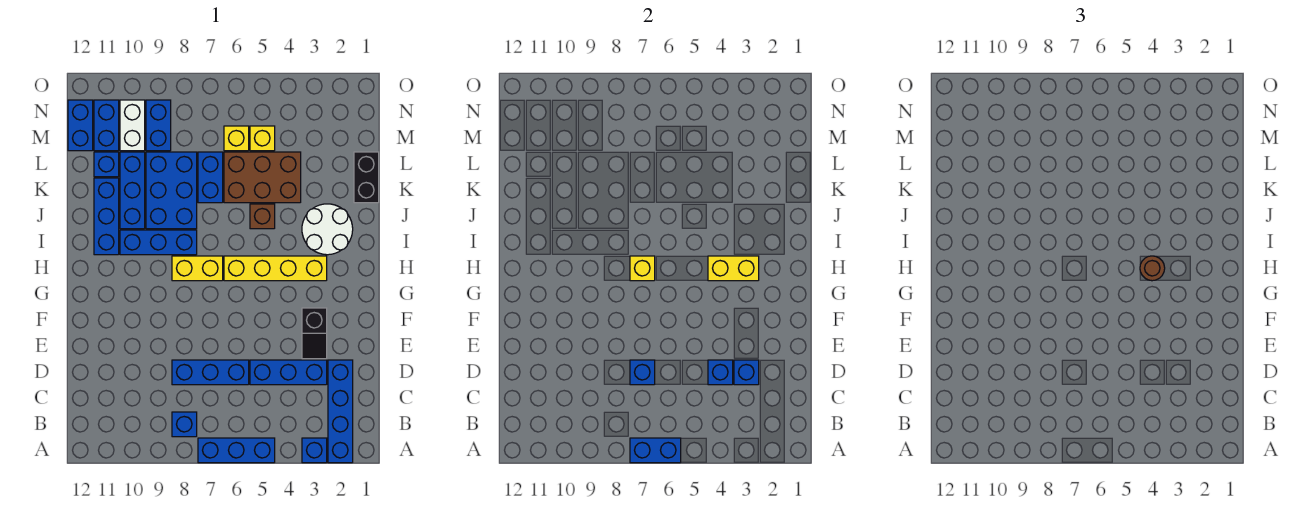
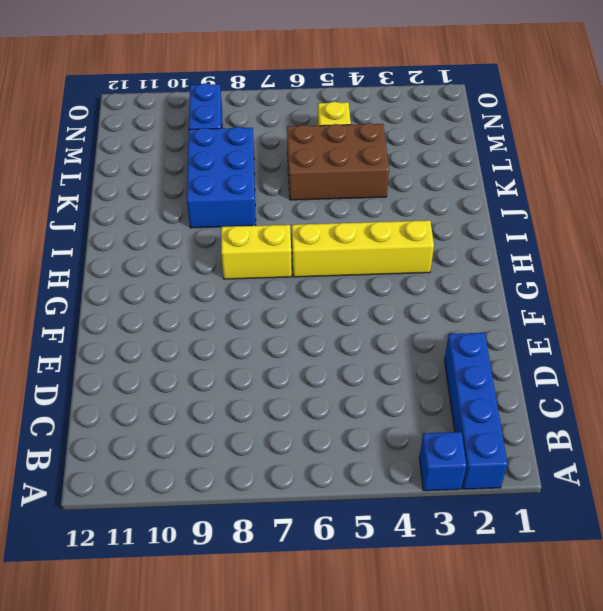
none -> blue 1x3 brick [198,438,275,463]
none -> blue 1x1 brick [172,412,197,437]
none -> blue 1x3 brick [250,360,327,385]
none -> blue 1x3 brick [172,360,249,385]

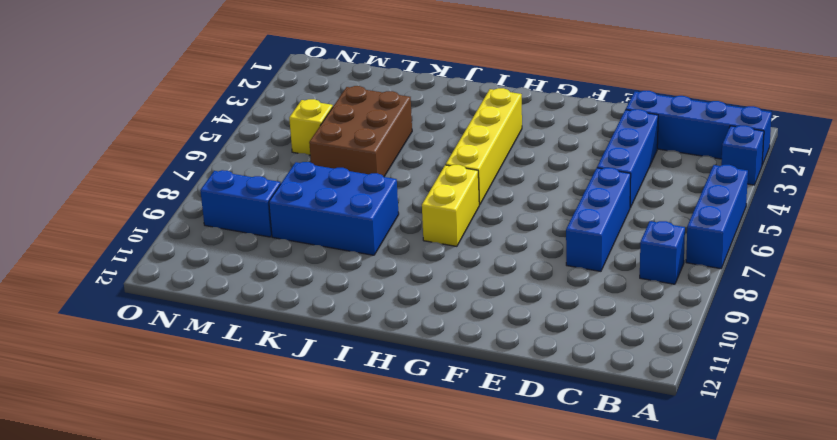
none -> black 1x2 slope [302,308,327,359]
none -> white 2x2 round brick [302,204,353,255]
none -> blue 1x3 brick [120,230,197,255]
none -> blue 1x3 brick [94,178,119,255]

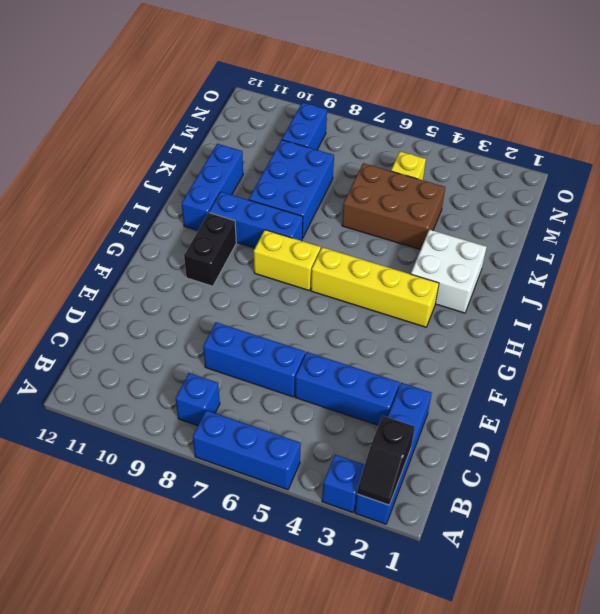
black 1x2 slope [357,416,415,505] -> black 1x2 slope moved to [302,308,327,359]
black 1x2 brick [184,213,236,286] -> black 1x2 brick moved to [354,152,379,203]
white 2x2 brick [411,230,486,313] -> white 2x2 round brick [302,204,353,255]
none -> brown 1x1 brick [250,204,275,229]
none -> blue 1x3 brick [120,152,145,229]
none -> blue 1x2 brick [198,152,223,203]
none -> blue 1x1 brick [94,152,119,177]

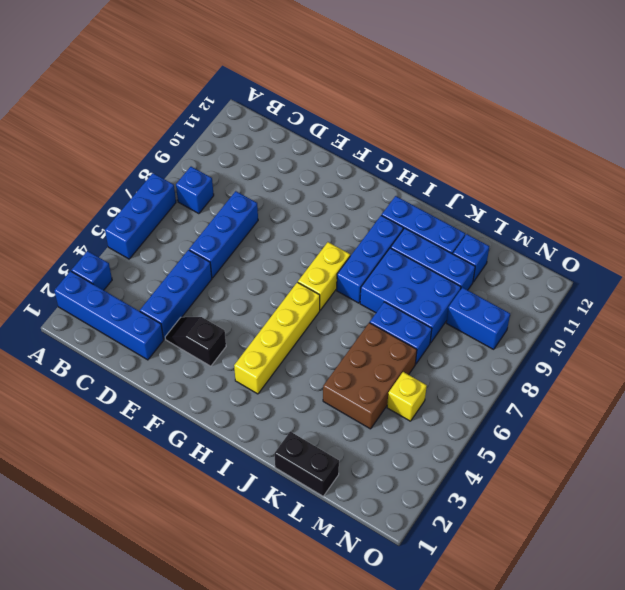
none -> white 2x2 round brick [302,204,353,255]
none -> brown 1x1 brick [250,204,275,229]
none -> yellow 1x1 brick [224,126,249,151]
none -> white 1x2 brick [120,100,145,151]

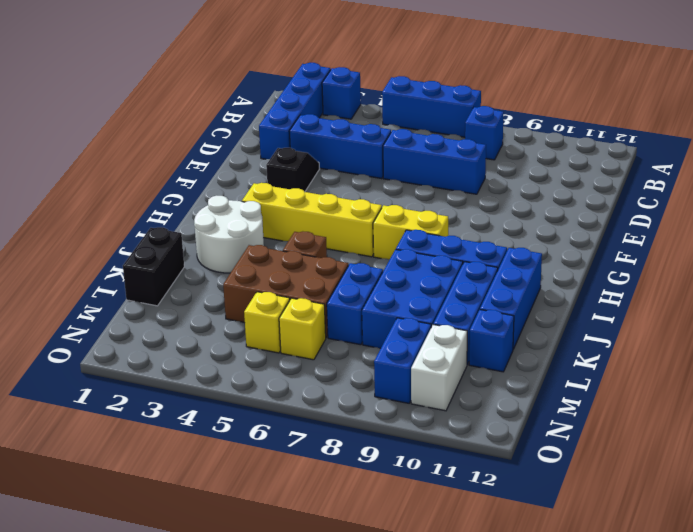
none -> blue 1x2 brick [94,100,119,151]
none -> blue 1x2 brick [68,100,93,151]
none -> blue 1x2 brick [630,438,681,463]
none -> blue 1x1 brick [734,360,759,385]

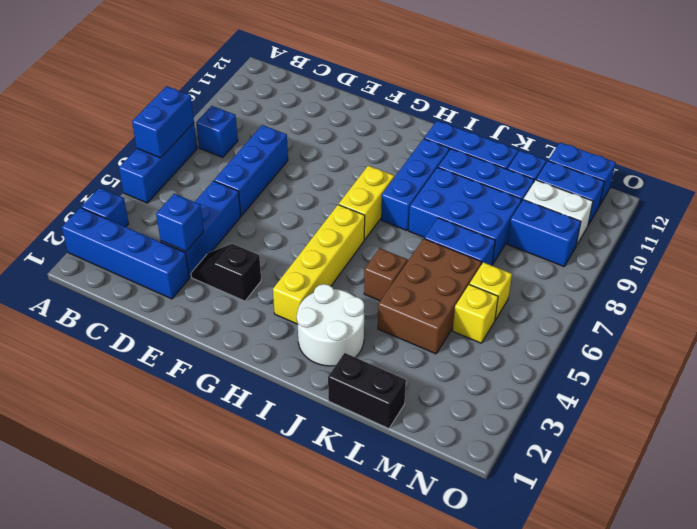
none -> blue 1x1 brick [708,360,733,385]
none -> blue 1x1 brick [630,360,655,385]
none -> yellow 1x2 brick [708,256,759,281]
none -> yellow 1x1 brick [630,256,655,281]

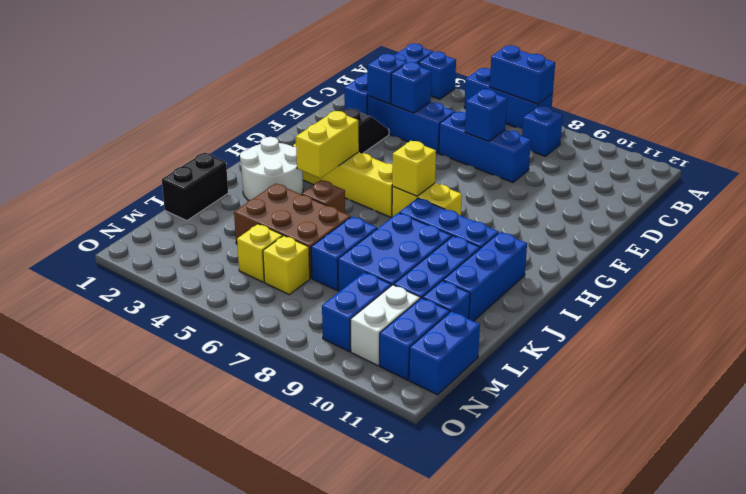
yellow 1x2 brick [296,111,359,178] -> yellow 1x2 brick turned to [708,256,759,281]
none -> brown 1x1 round brick [1140,256,1165,281]

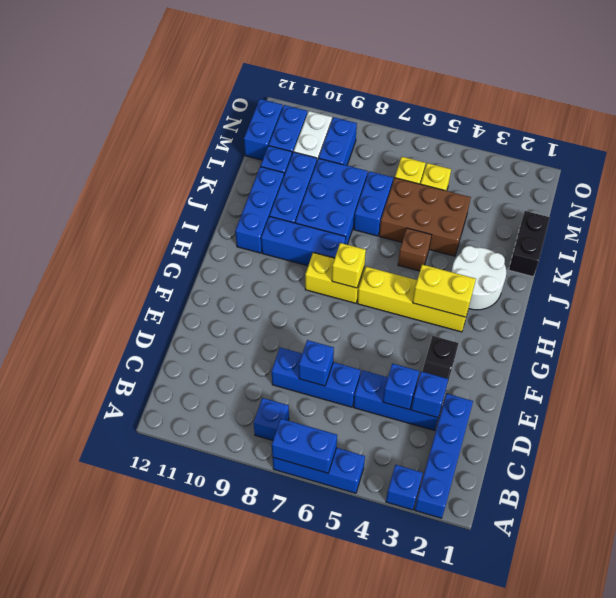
none -> brown 1x1 round brick [1140,256,1165,281]

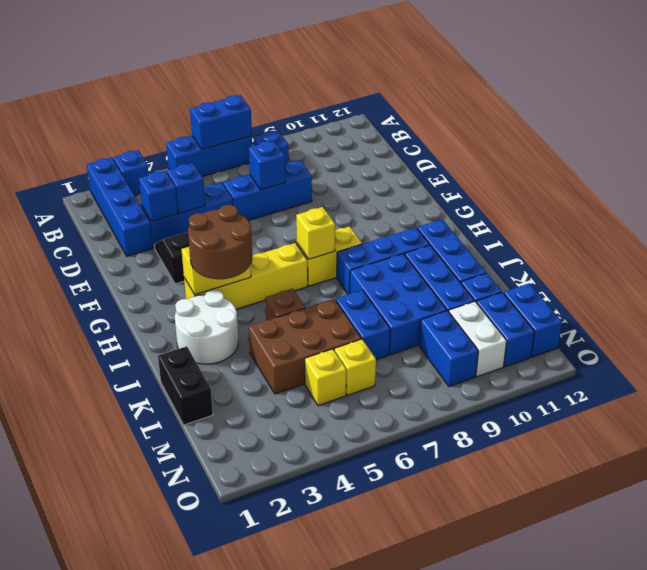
brown 2x2 round brick [188,205,252,279] -> brown 1x1 round brick [1140,256,1165,281]

